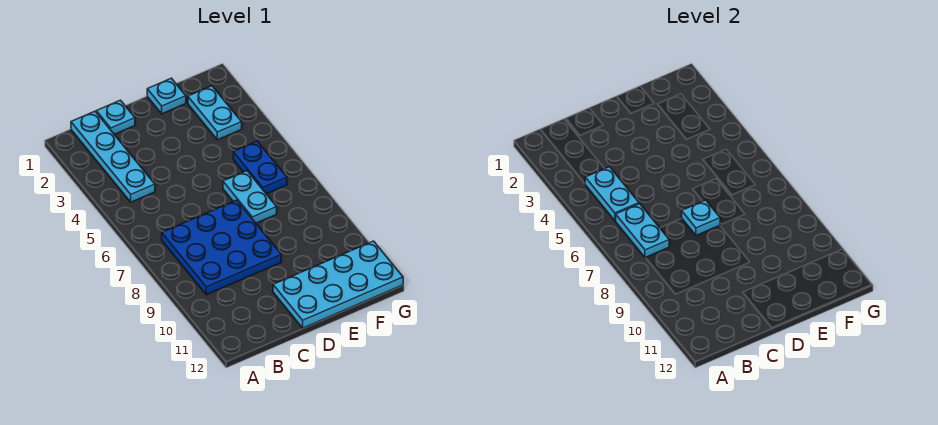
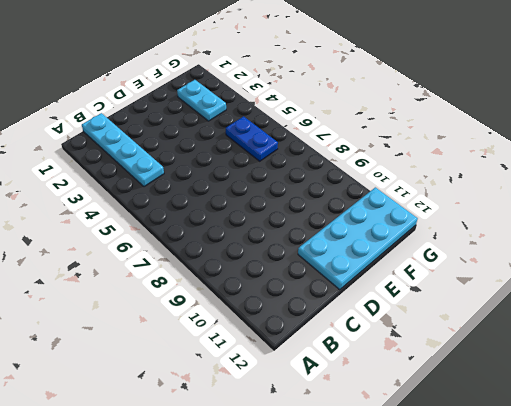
none -> blue 3x3 plate [162,200,281,295]
none -> cyan 1x1 plate [96,100,135,134]

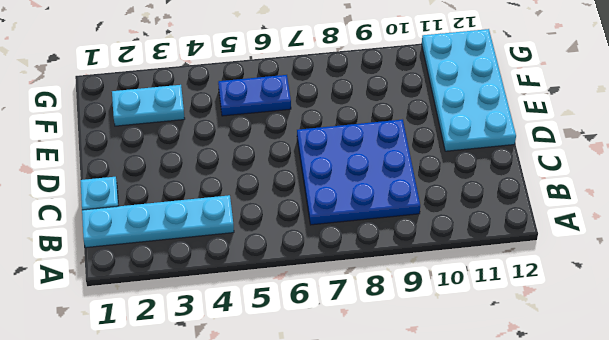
none -> cyan 1x1 plate [147,78,186,114]
none -> cyan 1x2 plate [223,171,277,223]

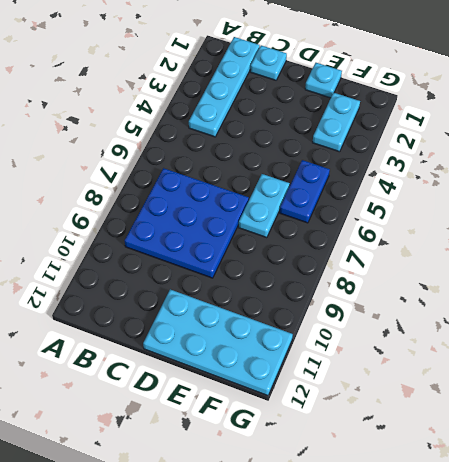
none -> cyan 1x2 plate [585,167,639,221]
none -> cyan 1x2 plate [616,204,669,258]

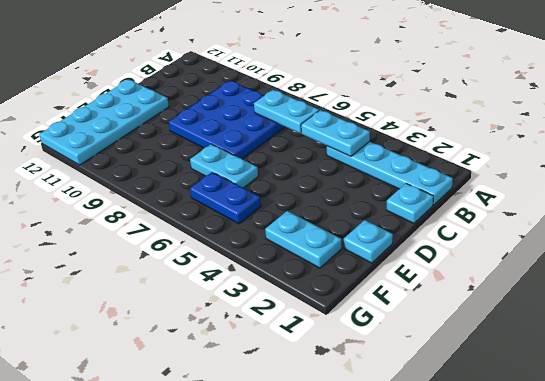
none -> cyan 1x1 plate [682,200,720,236]

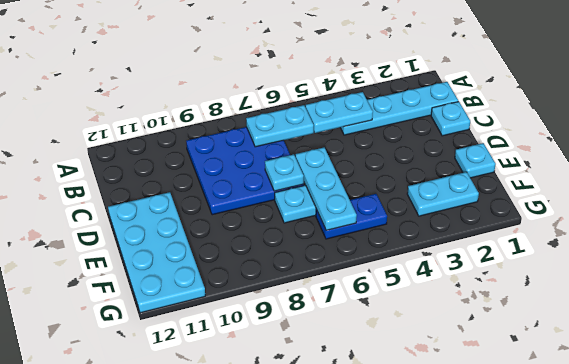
cyan 1x3 plate [295,148,357,230] -> none

